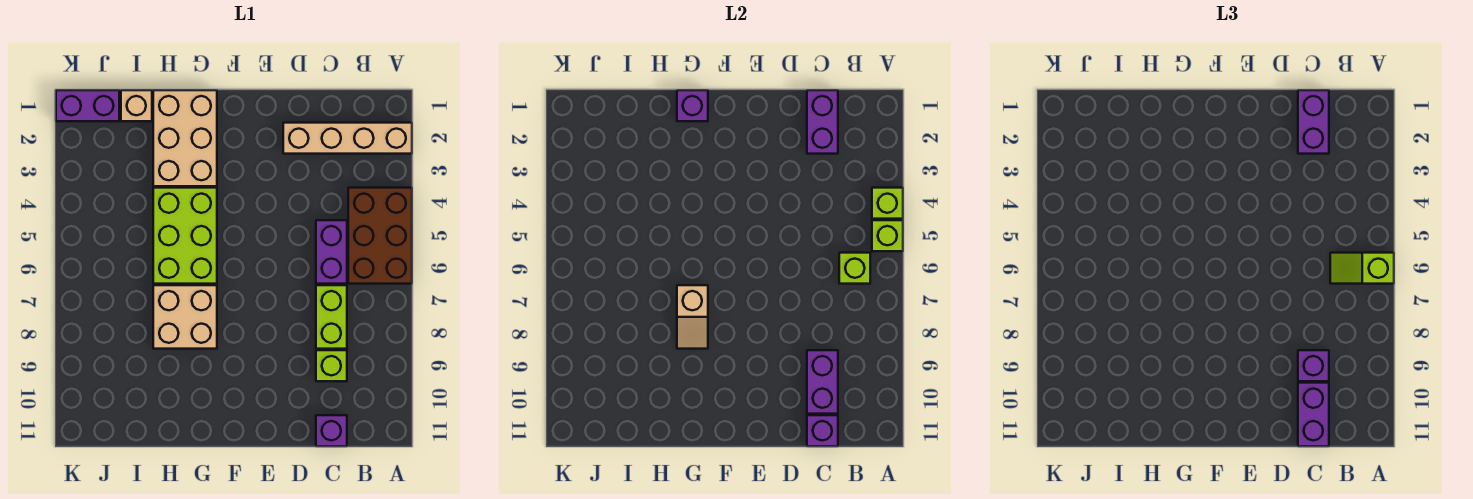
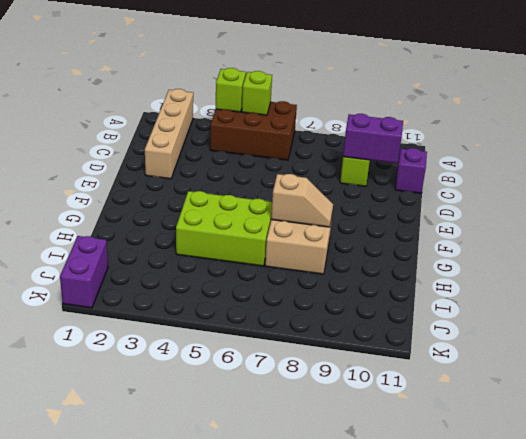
none -> purple 1x2 brick [316,220,347,284]
none -> lime 1x2 brick [316,285,347,349]
none -> tan 2x3 brick [153,90,217,186]

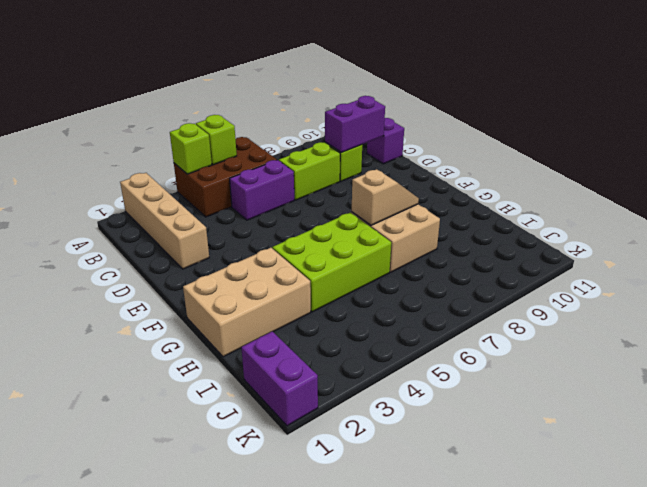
none -> tan 1x1 brick [121,90,152,121]
none -> lime 1x1 brick [839,253,870,284]
none -> purple 1x2 brick [807,90,838,154]

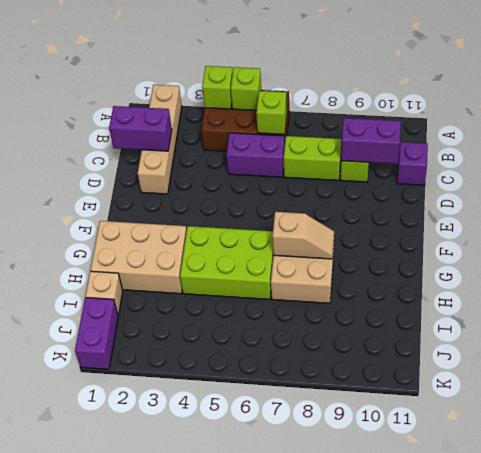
none -> purple 1x1 brick [807,415,838,446]
none -> purple 1x1 brick [677,90,708,121]
none -> lime 1x2 slope [1330,253,1394,284]

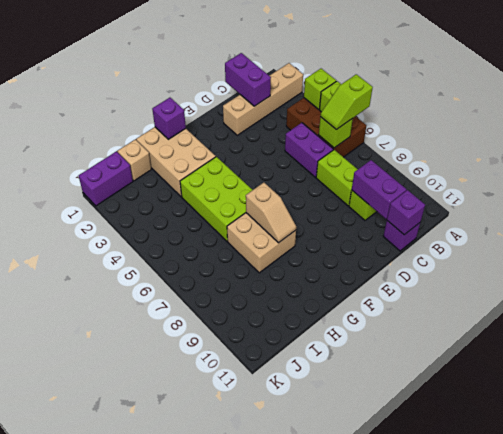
none -> purple 1x2 brick [1298,90,1329,154]
none -> purple 1x1 brick [1298,350,1329,381]
none -> purple 1x2 brick [1298,383,1329,446]

